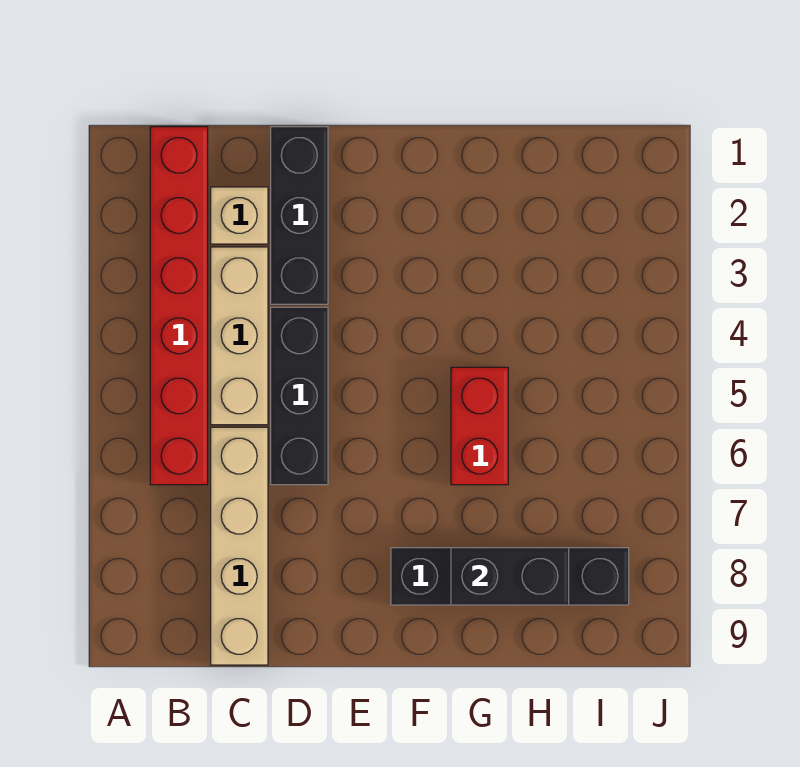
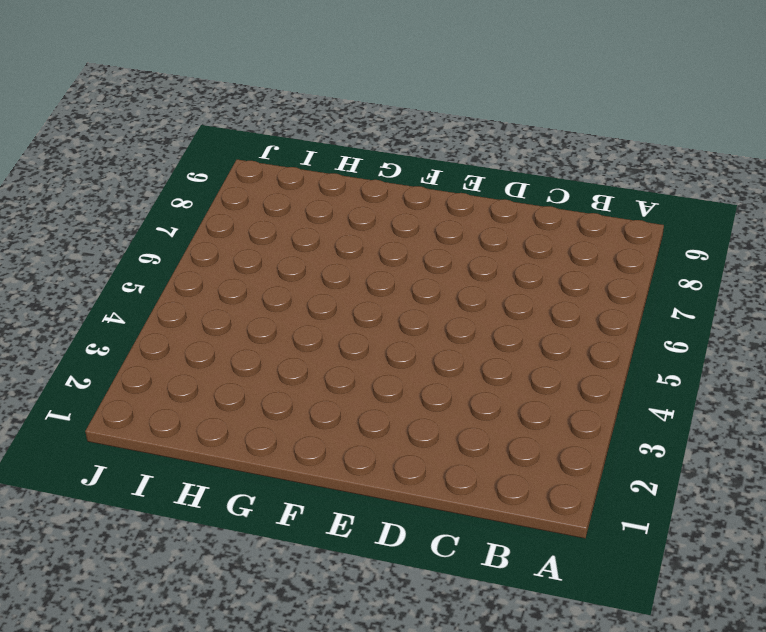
none -> red 1x6 brick [150,127,208,485]
none -> tan 1x1 brick [211,187,268,244]

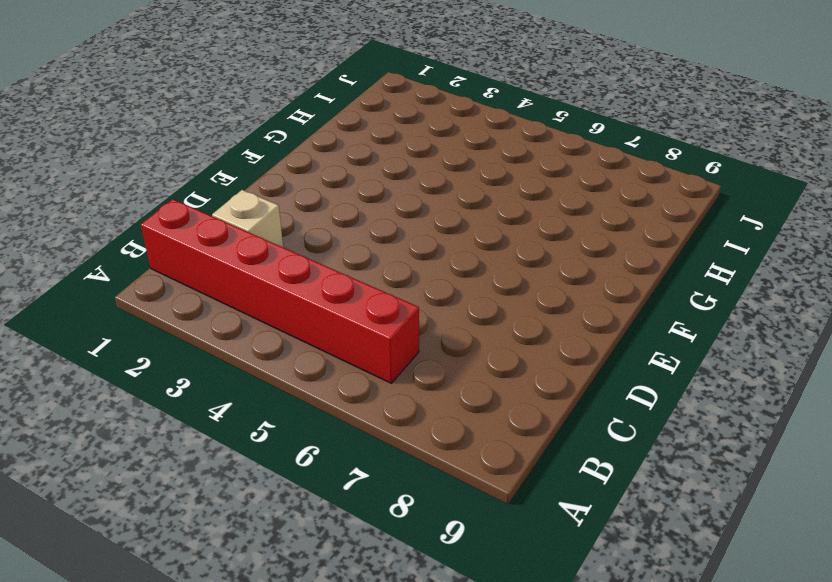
none -> tan 1x3 brick [211,247,268,425]
none -> tan 1x4 brick [211,427,268,665]

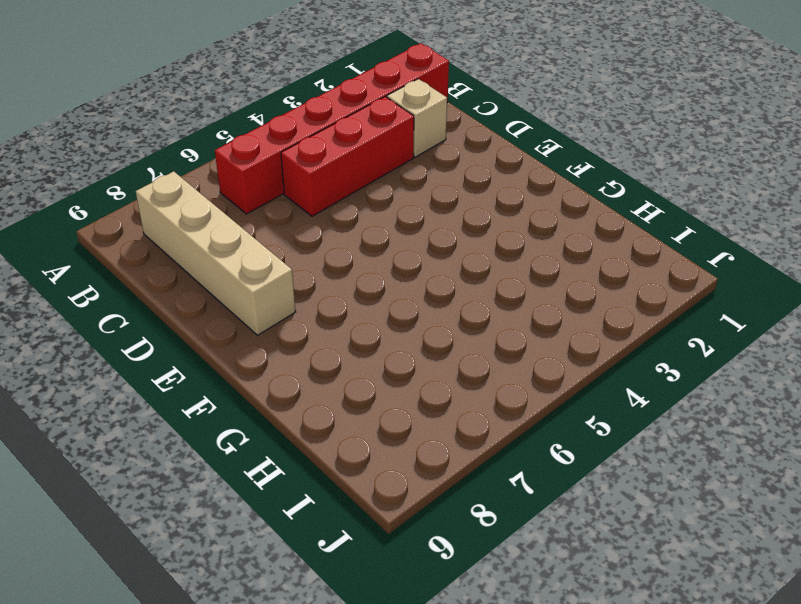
tan 1x4 brick [136,171,296,335] -> tan 1x4 brick turned to [211,427,268,665]
red 1x3 brick [281,97,414,216] -> tan 1x3 brick [211,247,268,425]
none -> black 1x3 brick [271,127,328,304]
none -> black 1x3 brick [271,307,328,485]

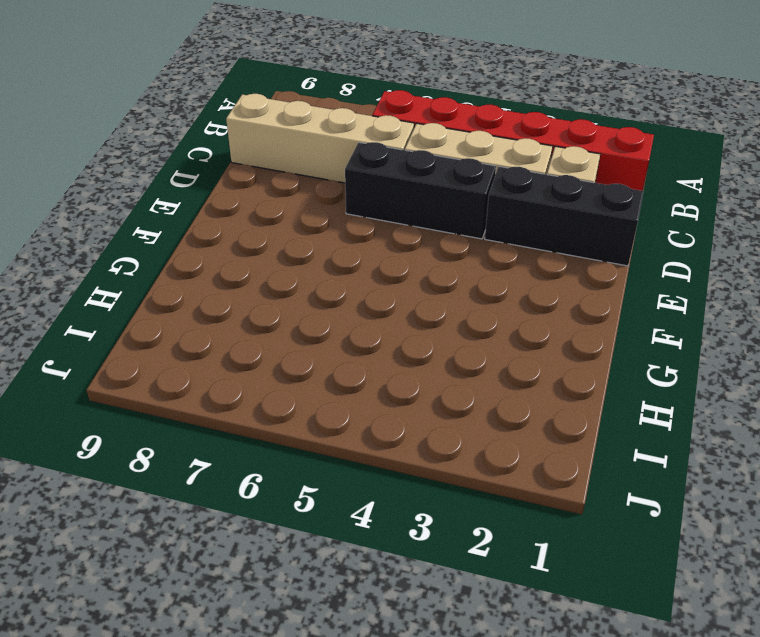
none -> black 1x4 brick [391,548,629,605]
none -> red 1x2 brick [451,367,508,485]

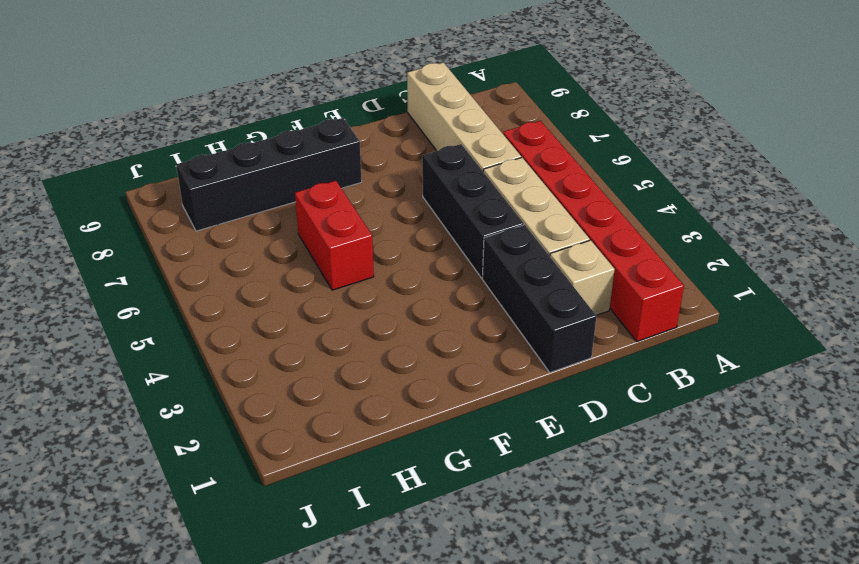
none -> black 1x2 brick [451,548,569,605]

